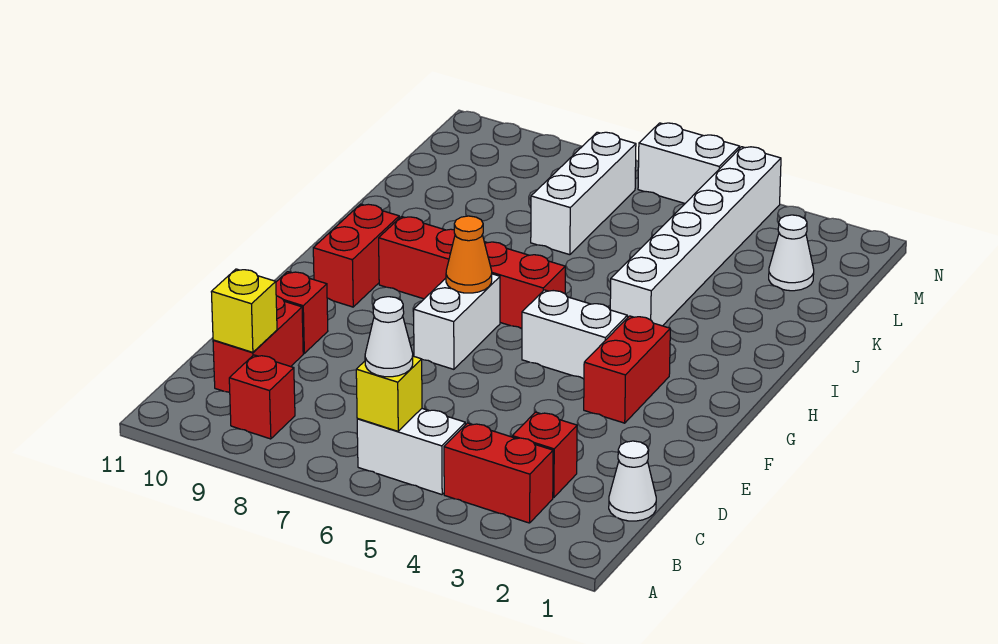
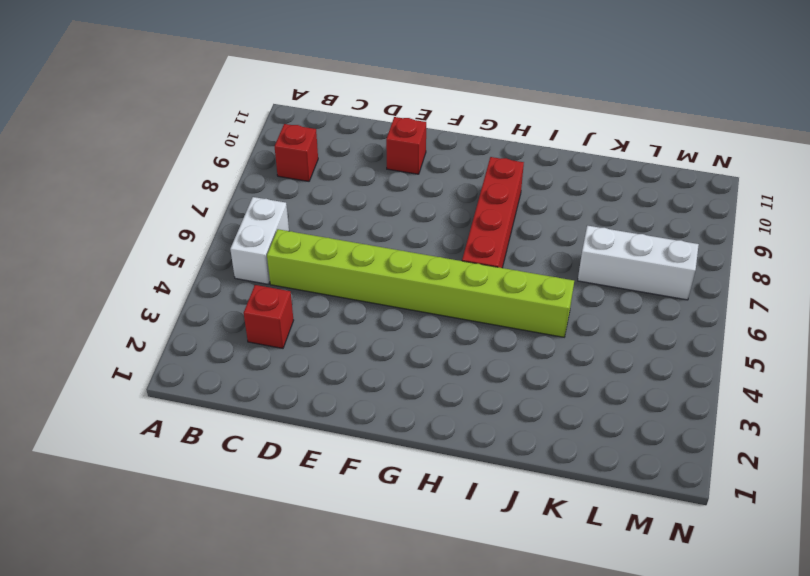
lime 1x8 brick [267,229,574,337] -> white 1x2 brick [522,290,627,379]
none -> red 1x2 brick [444,423,553,523]
none -> white 1x1 cone [609,441,656,521]
none -> red 1x2 brick [213,296,303,393]

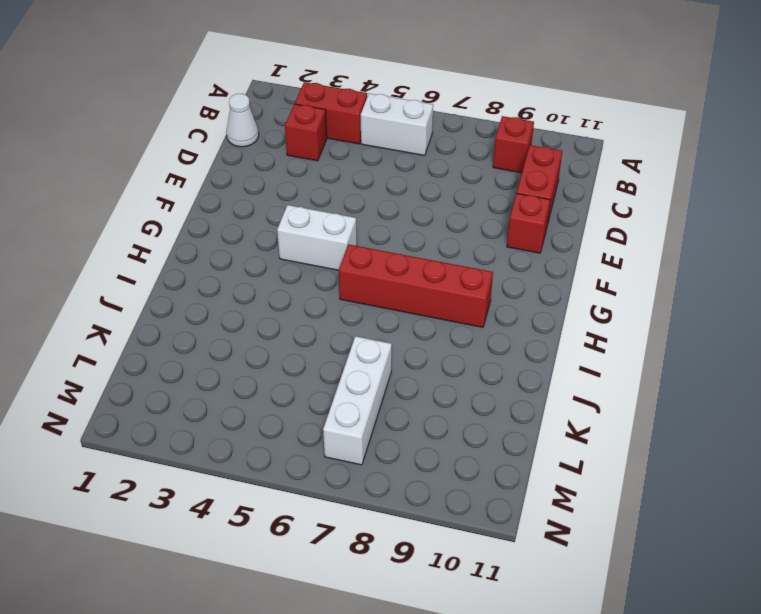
none -> red 1x2 brick [584,316,670,423]
none -> white 1x2 brick [414,274,500,369]
none -> red 1x2 brick [313,204,399,307]

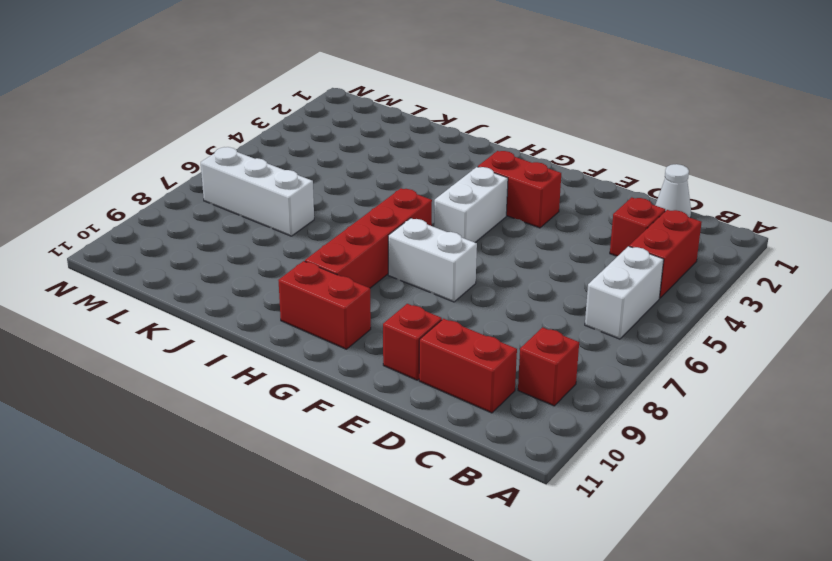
none -> white 1x6 brick [610,147,781,326]
none -> white 1x1 cone [769,215,814,291]
none -> white 1x2 brick [638,123,740,203]

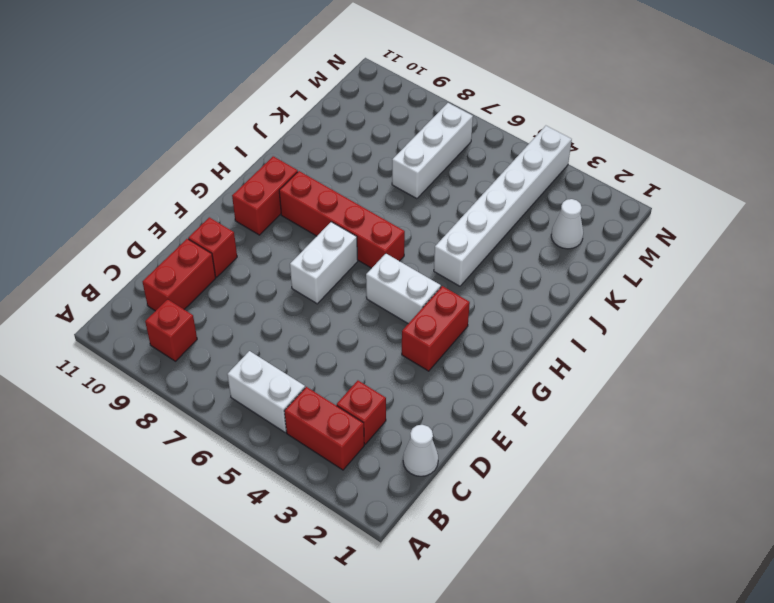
none -> white 1x2 brick [638,123,740,203]
none -> yellow 1x1 brick [356,356,422,431]
none -> yellow 1x1 brick [211,269,277,352]

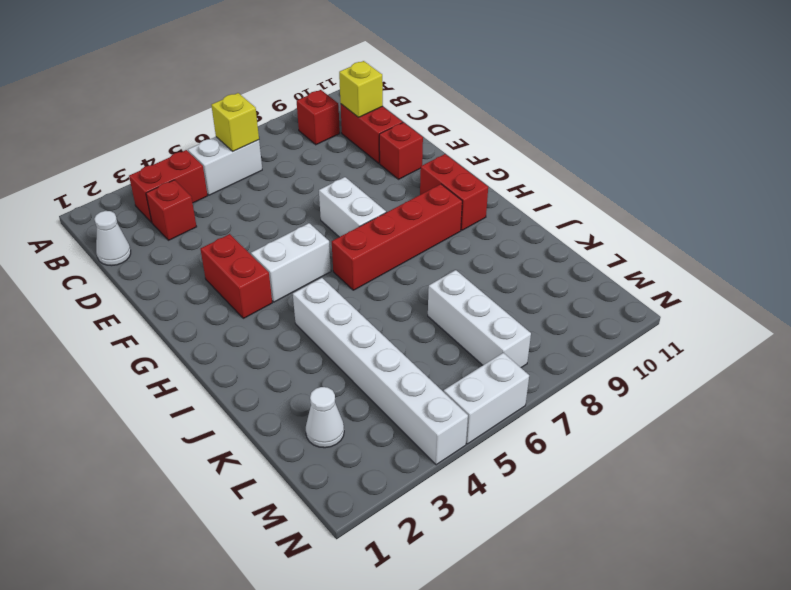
none -> orange 1x1 cone [446,216,492,293]
none -> white 1x1 cone [365,297,413,377]

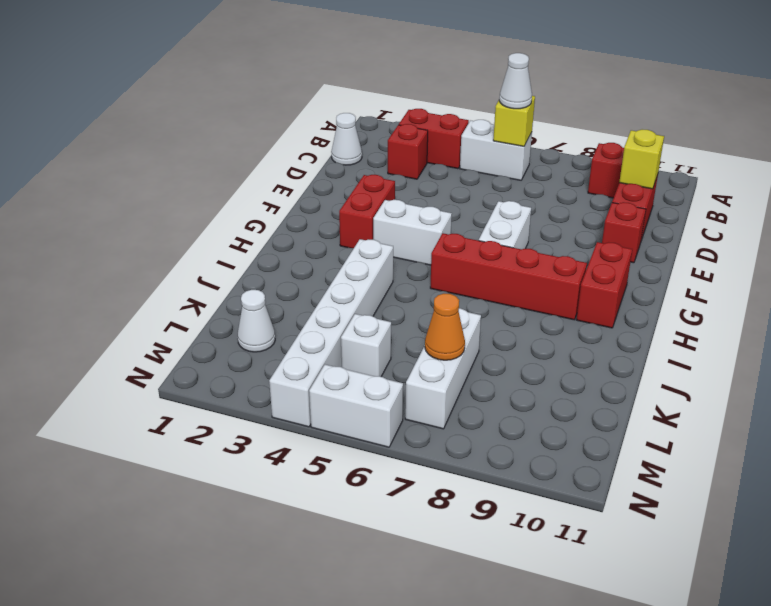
white 1x1 brick [341,314,391,377] -> none
orange 1x1 cone [425,294,465,360] -> orange 1x1 cone moved to [446,216,492,293]

